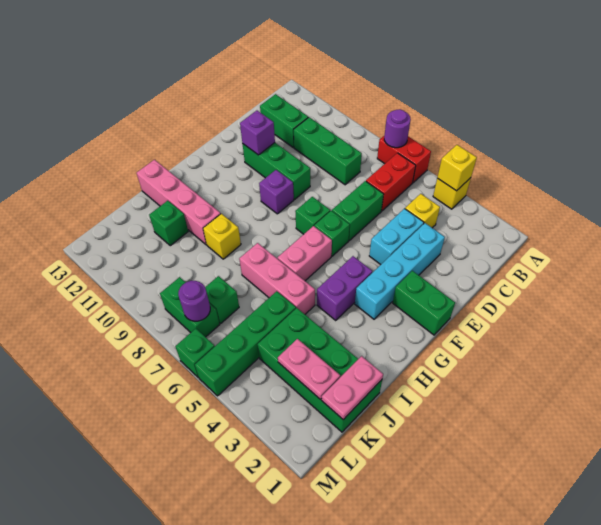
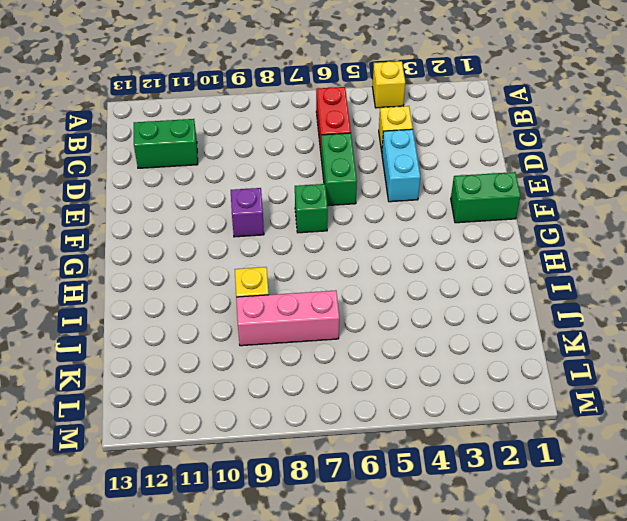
pink 1x3 brick [236,290,339,346] -> pink 1x3 brick moved to [239,243,315,314]
none -> red 1x2 brick [377,136,431,183]
none -> green 1x3 brick [294,117,362,185]
none -> cyan 1x4 brick [355,223,445,319]
none -> green 1x3 brick [242,143,310,200]

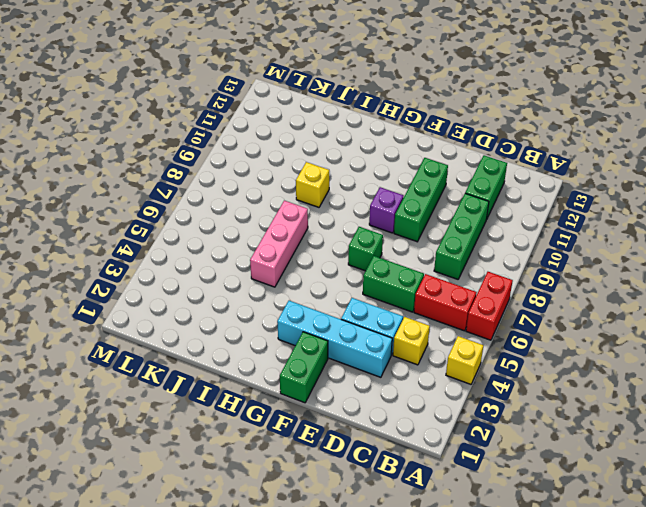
none -> green 1x1 brick [314,211,350,256]
none -> purple 1x2 brick [317,256,372,320]
none -> pink 1x2 brick [278,226,332,281]
none -> pink 1x4 brick [137,160,221,245]

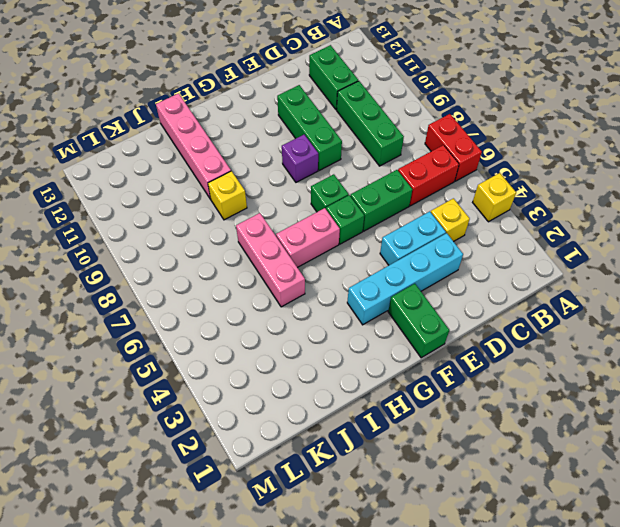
none -> purple 1x2 brick [317,256,372,320]
none -> green 2x4 brick [258,308,382,432]
none -> green 1x4 brick [195,291,296,396]
none -> green 1x1 brick [149,201,188,246]

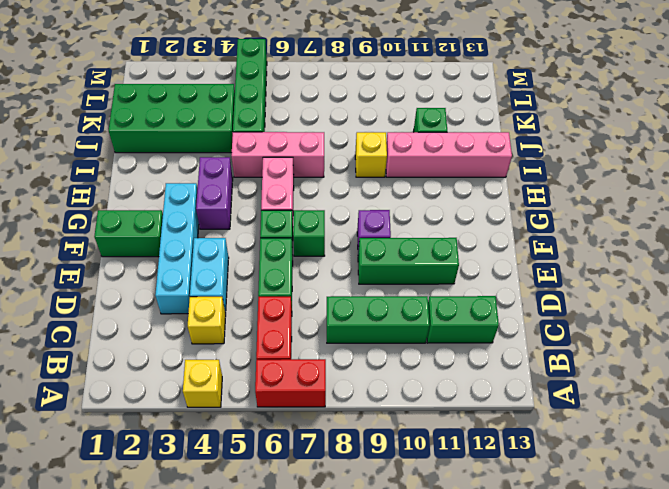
none -> green 1x1 brick [205,276,239,323]
none -> green 1x2 brick [160,277,220,337]
none -> green 1x1 brick [175,329,215,377]
none -> yellow 1x1 brick [437,145,477,191]

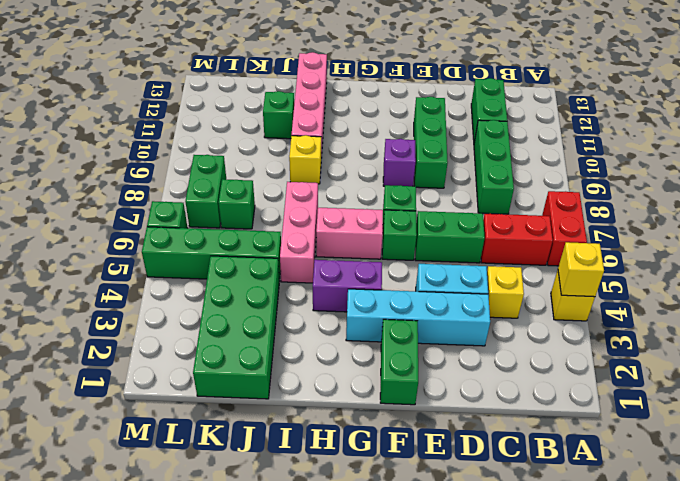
none -> purple 1x1 round brick [384,109,411,148]
none -> purple 1x1 brick [240,111,275,155]
none -> pink 1x2 plate [322,356,383,420]
none -> pink 1x2 plate [278,339,340,400]

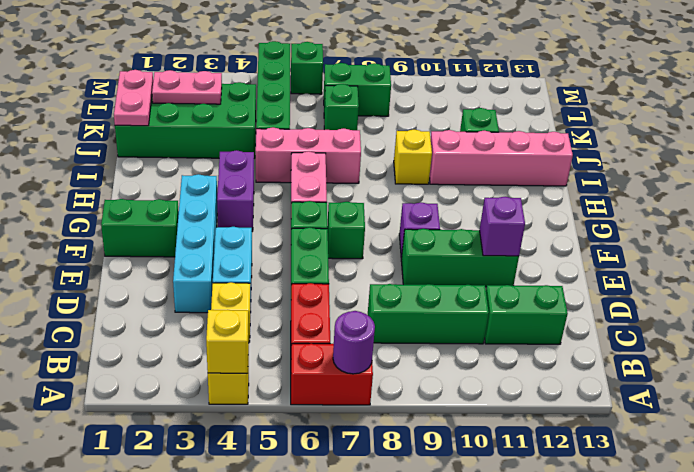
none -> purple 1x1 round brick [178,281,210,321]

